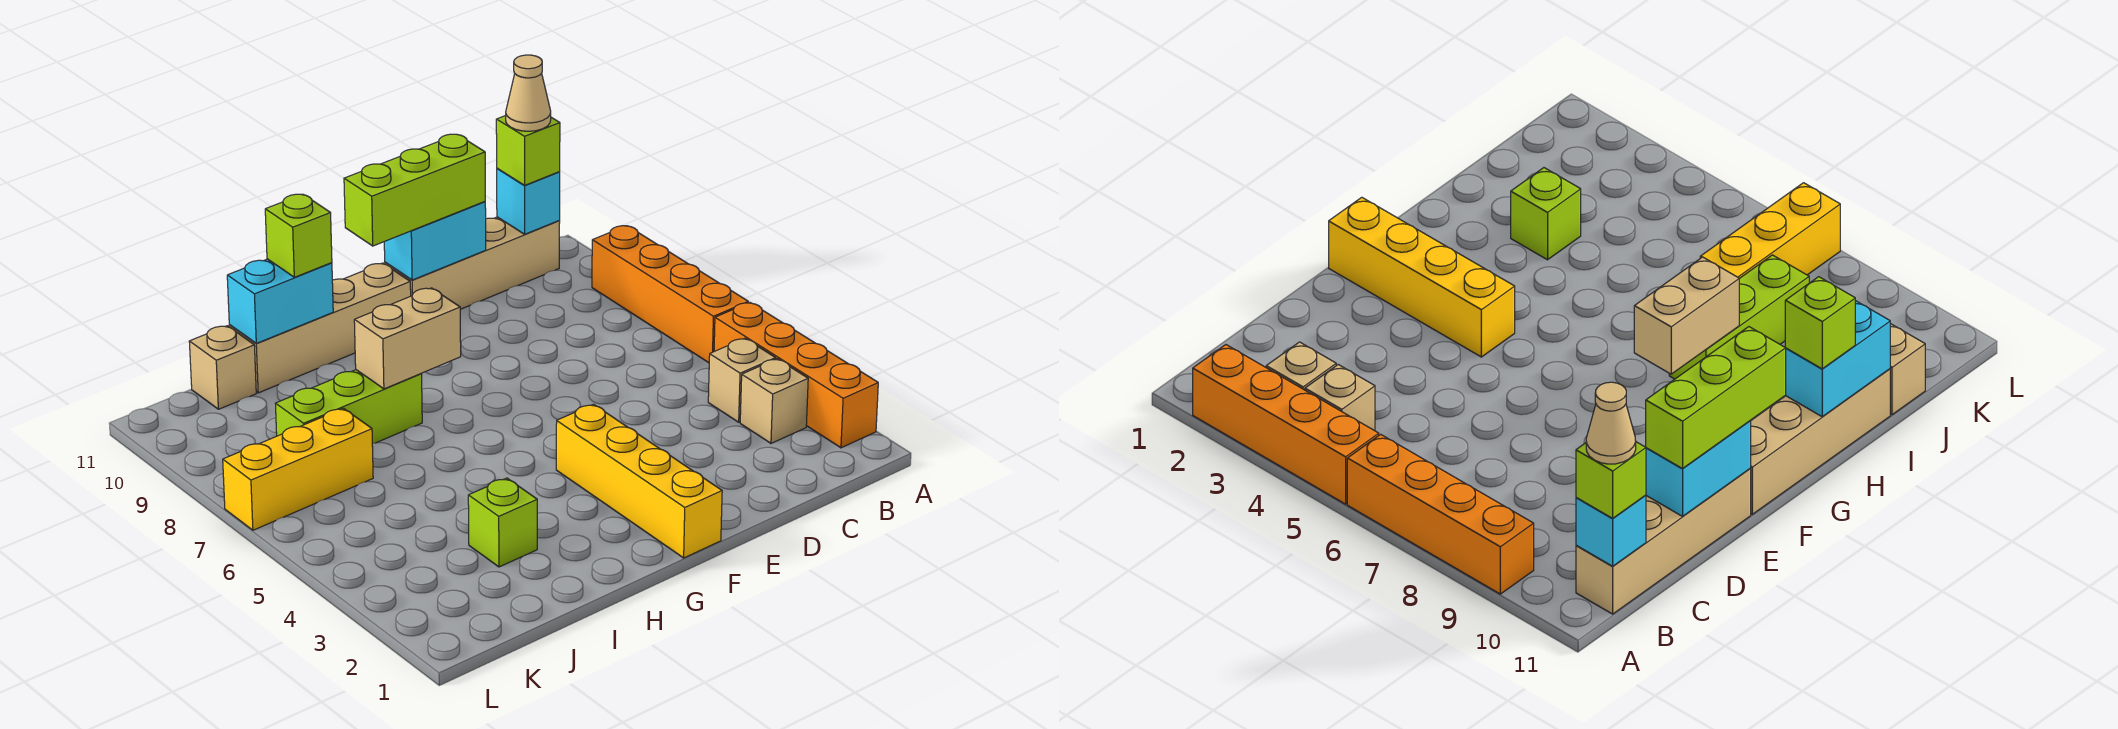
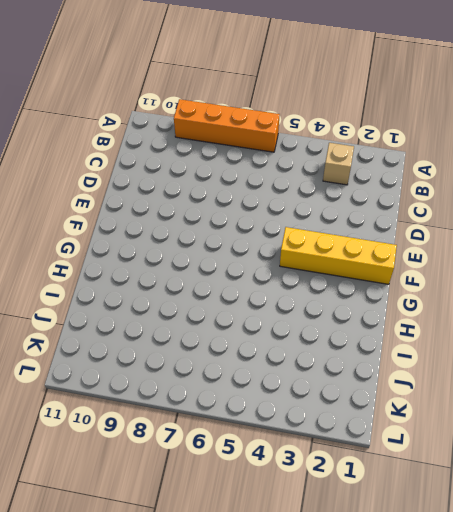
none -> orange 1x4 brick [714,302,878,448]
none -> tan 1x1 brick [708,338,776,422]
none -> tan 1x4 brick [385,217,560,309]

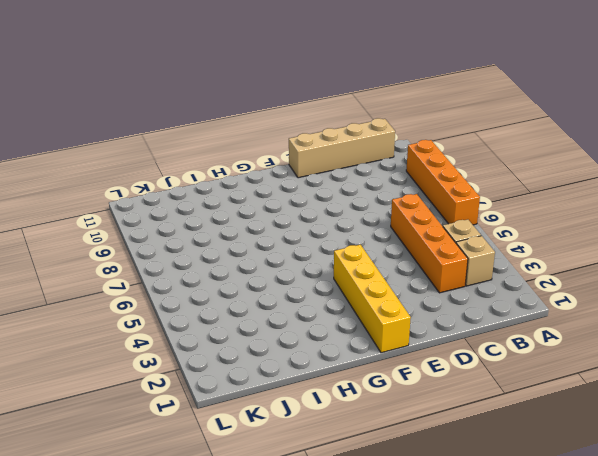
orange 1x4 brick [391,194,468,293] -> orange 1x4 brick moved to [714,302,878,448]
none -> tan 1x4 brick [229,263,411,393]
none -> lime 1x3 brick [275,370,422,444]
none -> lime 1x1 brick [468,478,537,567]

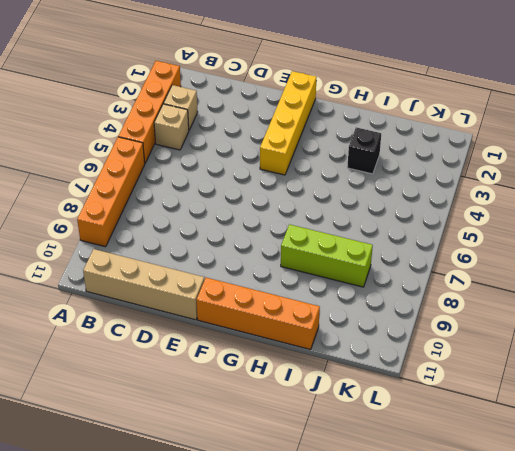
orange 1x4 brick [197,278,320,350] -> tan 1x4 brick [229,263,411,393]
black 1x1 brick [347,127,381,174] -> lime 1x1 brick [468,478,537,567]
none -> yellow 1x3 brick [223,408,373,530]
none -> tan 1x1 brick [189,326,256,409]
none -> cyan 1x1 brick [497,168,560,234]

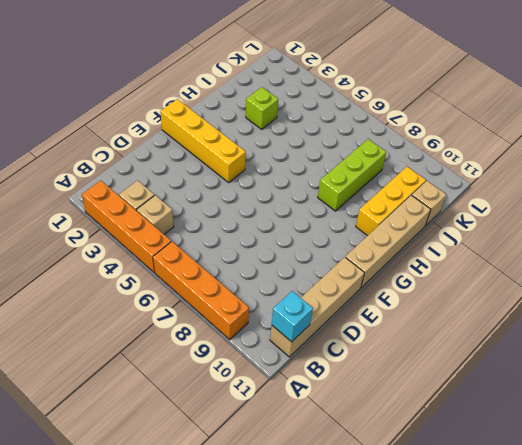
yellow 1x3 brick [356,167,426,236] -> yellow 1x3 brick moved to [223,408,373,530]
none -> cyan 1x2 brick [384,202,486,280]
none -> tan 1x2 brick [354,288,461,389]
none -> cyan 1x2 brick [227,259,333,343]

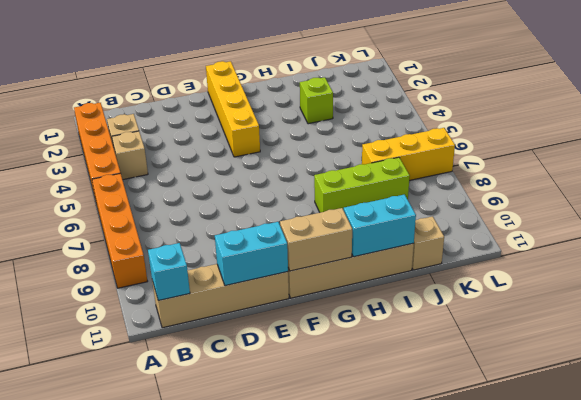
tan 1x2 brick [280,208,352,271] -> tan 1x2 brick moved to [354,288,461,389]
none -> lime 1x1 brick [496,116,560,185]
none -> lime 1x3 brick [344,134,485,246]
none -> lime 1x1 brick [265,194,332,277]

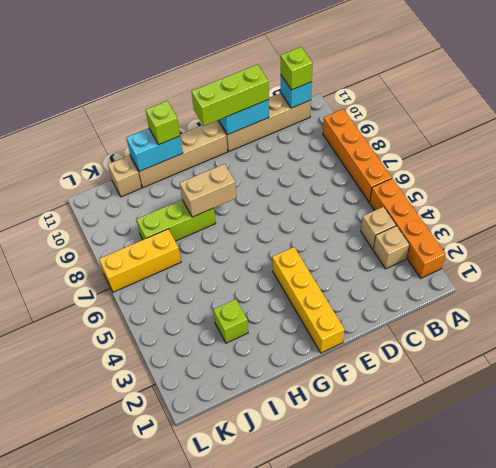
none -> tan 1x1 cone [506,55,551,131]

